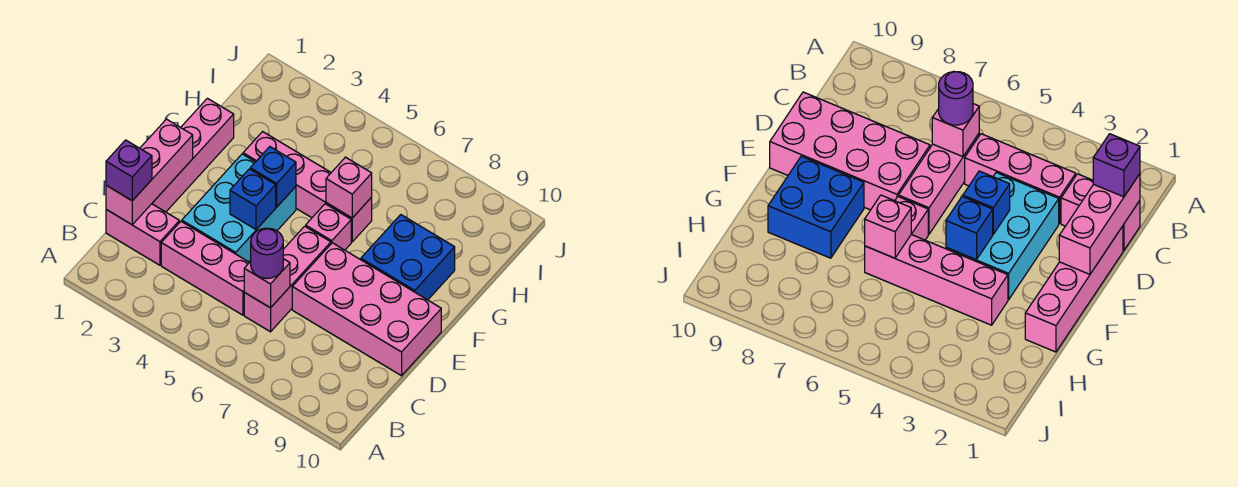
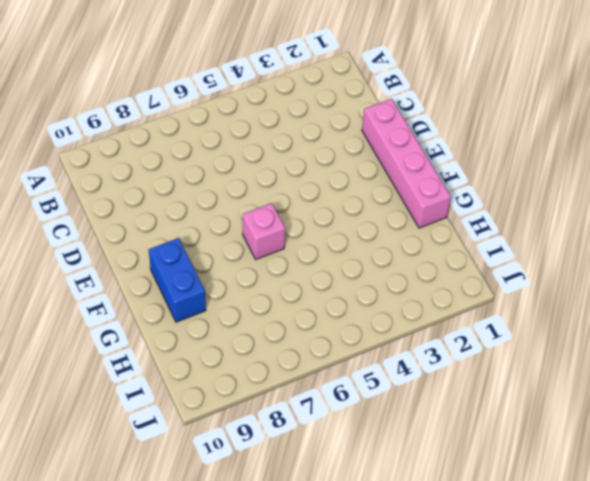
blue 1x2 brick [149,238,206,322] -> blue 2x2 brick [361,215,455,300]
none -> pink 1x2 brick [106,204,179,265]
none -> pink 1x3 brick [161,221,249,315]
none -> pink 1x3 brick [244,226,331,332]

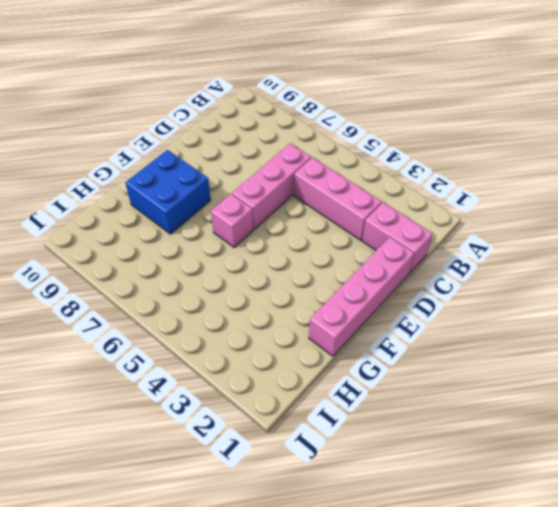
none -> cyan 2x3 brick [182,154,296,262]
none -> pink 2x4 brick [292,243,441,376]
none -> pink 1x4 brick [243,132,372,242]

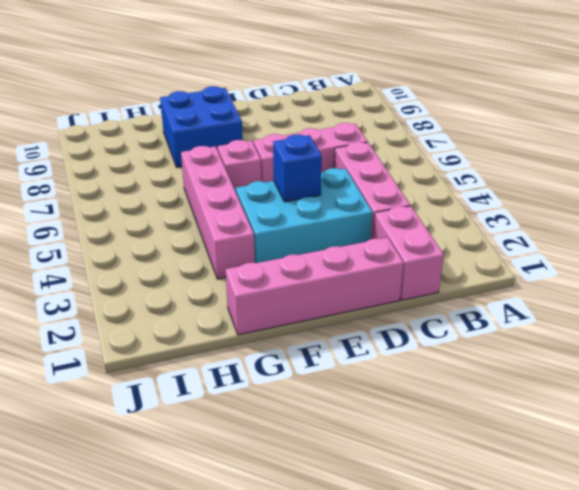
none -> pink 2x4 brick [292,243,441,376]
none -> pink 1x3 brick [106,119,193,225]
none -> pink 1x1 brick [244,259,290,308]

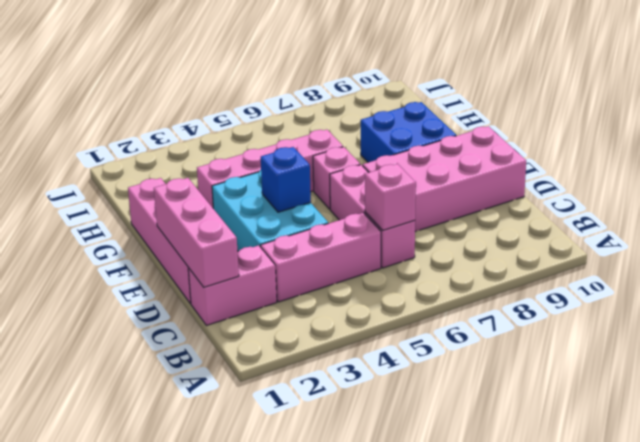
none -> blue 1x1 brick [250,147,296,207]
none -> pink 1x1 brick [326,157,372,218]
none -> purple 1x1 brick [106,140,152,201]

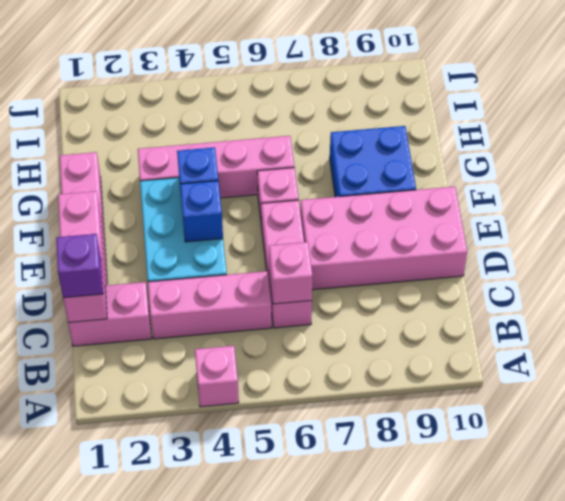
pink 1x1 brick [195,346,239,407] -> pink 1x1 brick moved to [326,157,372,218]
none -> purple 1x1 round brick [251,228,283,278]

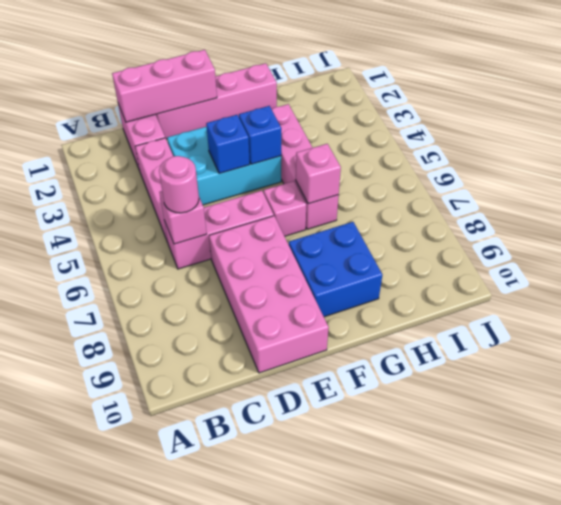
pink 1x1 round brick [159,156,199,213] -> purple 1x1 round brick [251,228,283,278]
none -> purple 1x1 brick [106,140,152,201]

